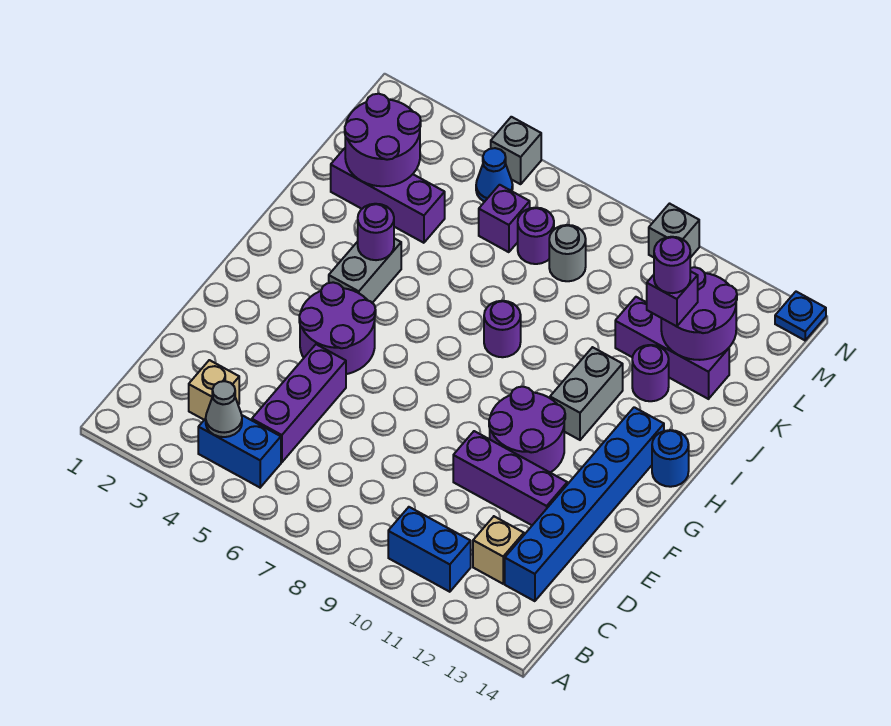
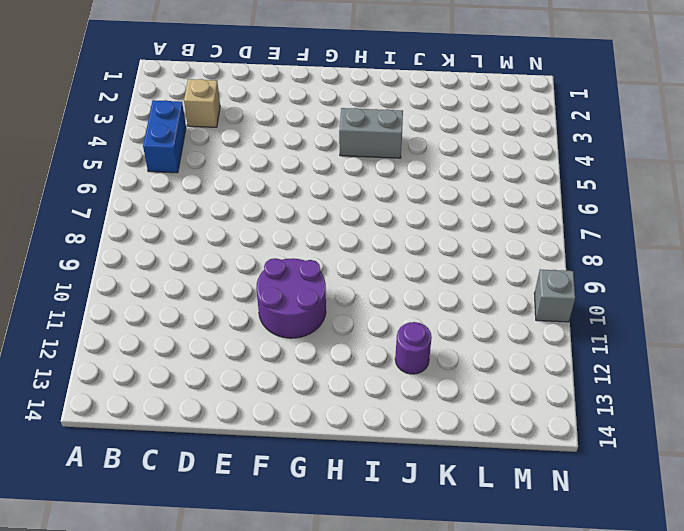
none -> blue 1x2 brick [388,507,471,592]
none -> purple 1x3 brick [252,344,346,462]
none -> tan 1x1 brick [473,516,524,584]

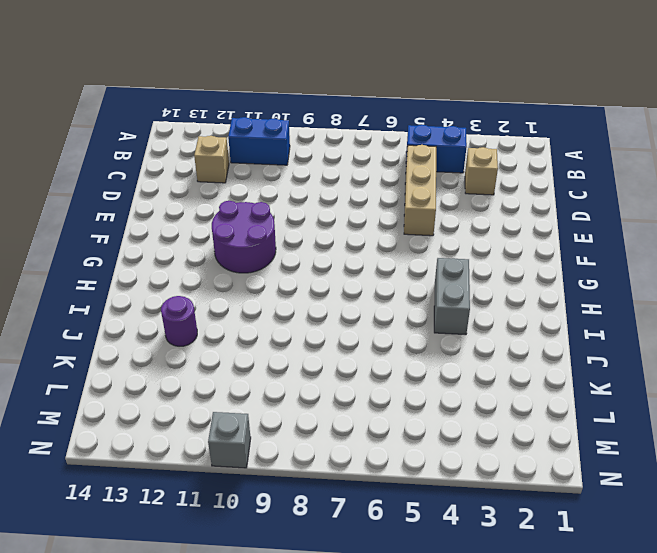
tan 1x3 brick [404,145,436,236] -> purple 1x3 brick [252,344,346,462]
none -> blue 1x6 brick [505,407,664,601]
none -> purple 1x3 brick [453,431,567,525]
none -> purple 2x2 round brick [299,282,376,374]

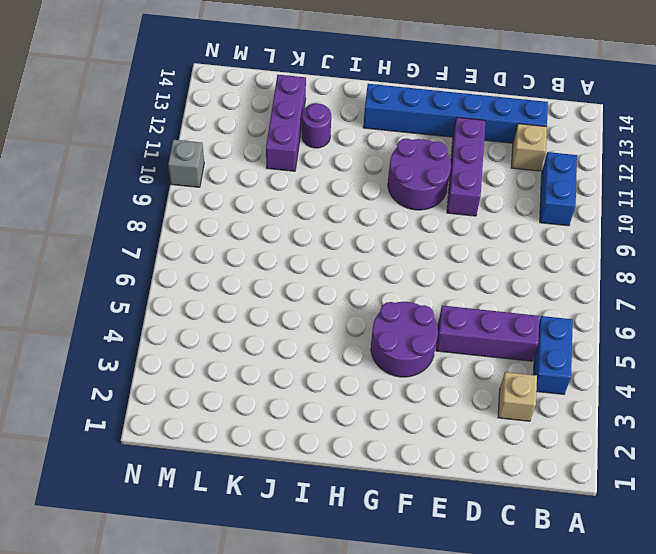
none -> grey 1x2 brick [329,238,401,303]
none -> grey 1x2 brick [550,347,623,440]
none -> blue 1x1 round brick [652,430,689,487]

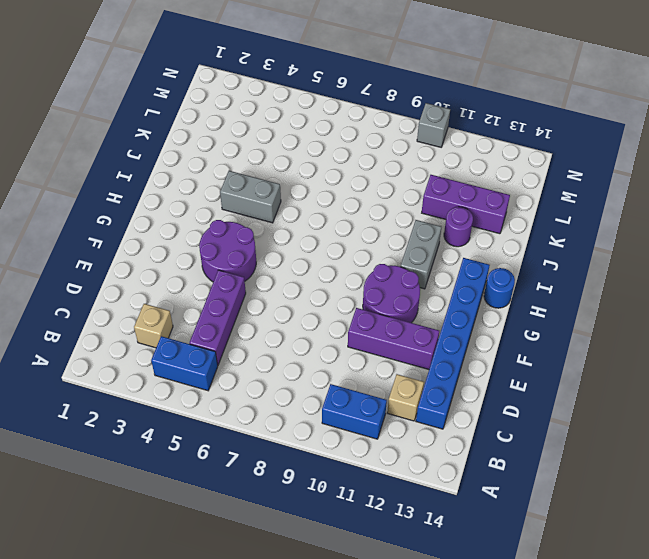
grey 1x2 brick [220,171,281,223] -> grey 1x2 brick turned to [329,238,401,303]
none -> purple 1x1 round brick [484,301,521,357]
none -> purple 1x3 brick [331,148,445,243]
none -> purple 1x1 brick [479,185,530,252]

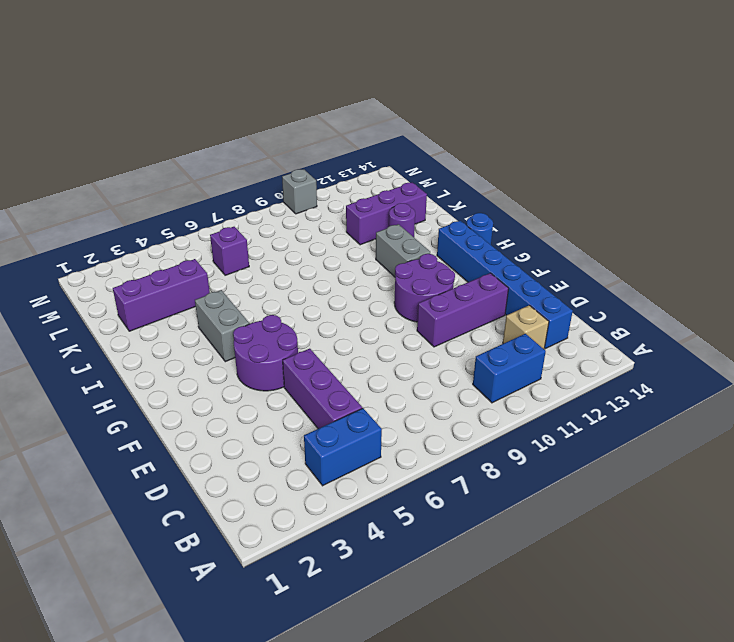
none -> tan 1x1 brick [189,360,239,420]
none -> purple 1x1 round brick [484,301,521,357]
none -> purple 1x1 round brick [518,208,554,264]

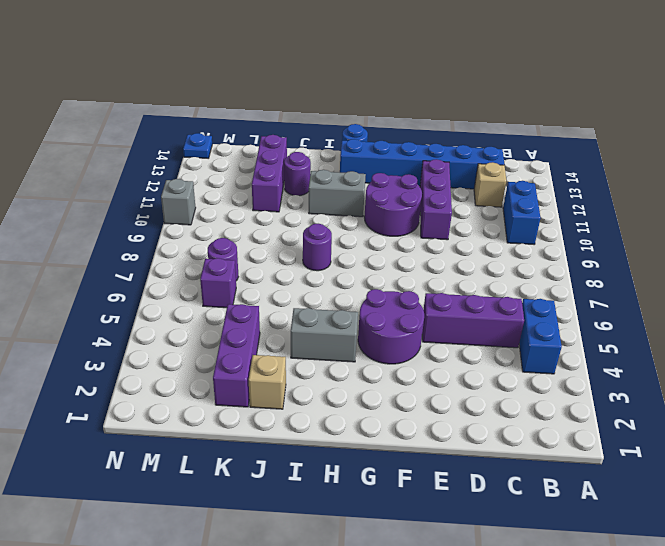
tan 1x1 brick [249,355,286,409] -> tan 1x1 brick moved to [189,360,239,420]
none -> grey 1x1 round brick [549,225,586,281]
none -> blue 1x1 cone [476,148,513,202]
none -> grey 1x1 brick [491,117,541,184]

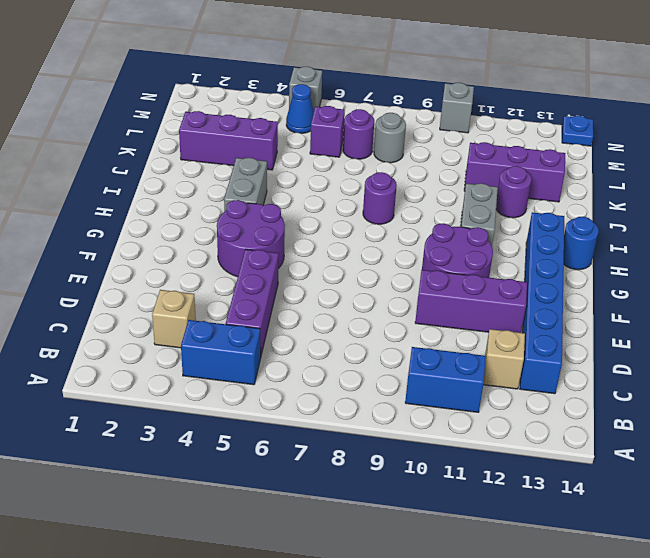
none -> grey 1x1 cone [206,381,242,437]
none -> purple 1x1 round brick [358,204,394,260]
none -> purple 2x2 round brick [345,94,421,186]

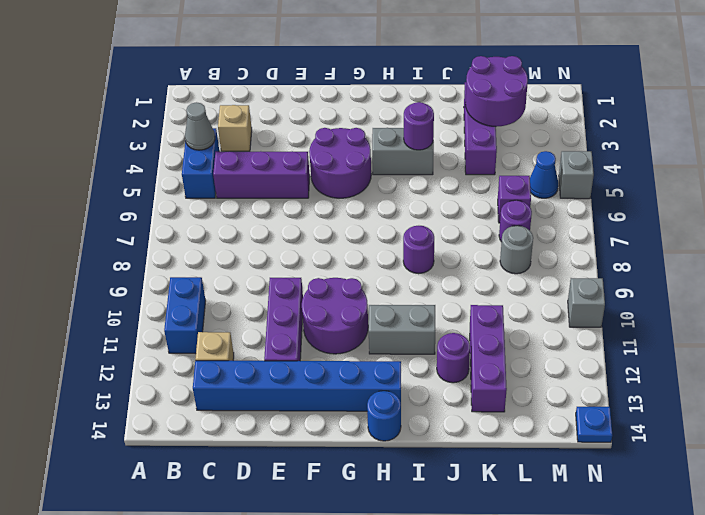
none -> purple 2x2 round brick [661,267,737,360]
none -> purple 1x1 brick [647,271,698,326]
none -> purple 1x1 round brick [654,237,690,293]

